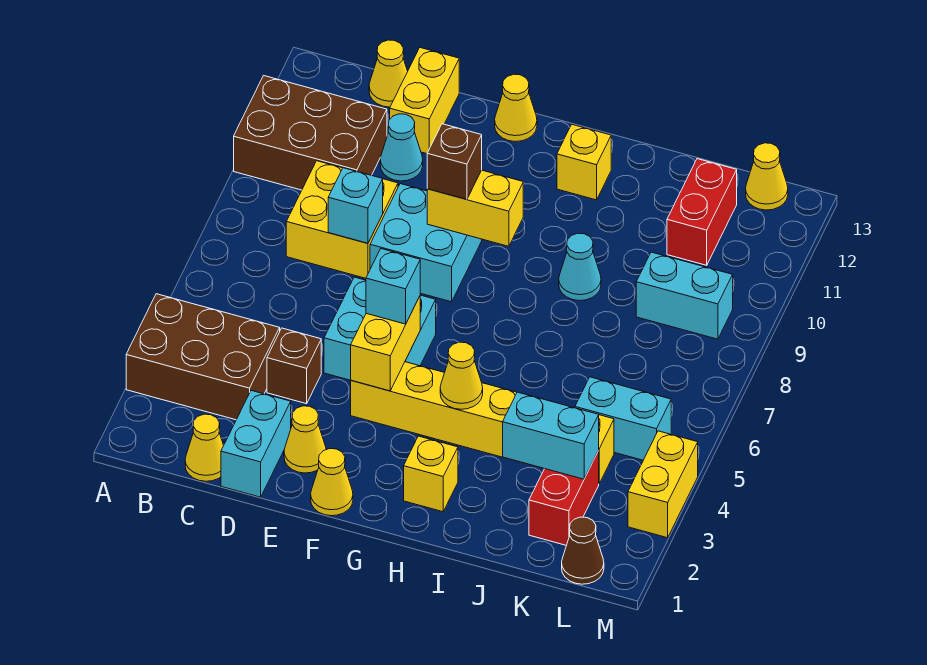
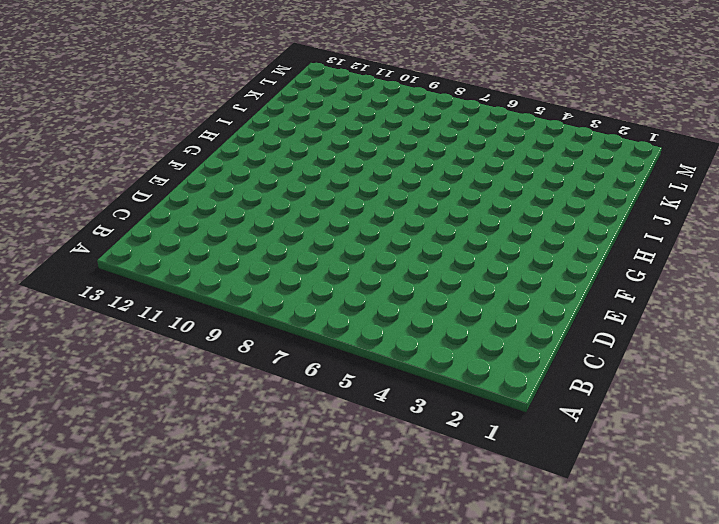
none -> brown 2x3 brick [126,294,280,420]
none -> brown 2x3 brick [234,76,387,190]
none -> yellow 1x1 cone [185,414,224,481]
none -> yellow 2x2 brick [286,161,398,278]

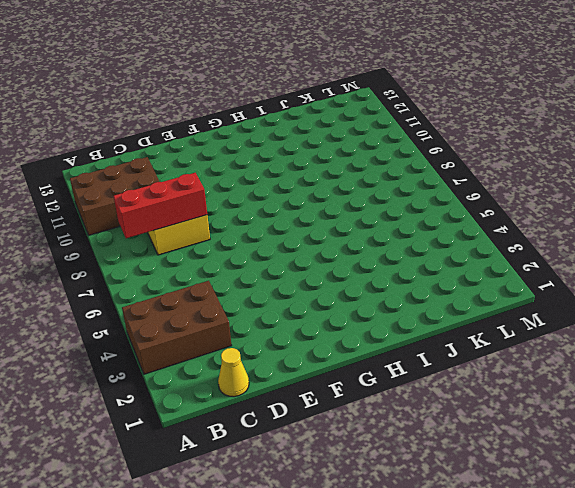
red 1x3 brick [114,173,207,238] -> cyan 1x1 brick [328,168,383,243]
none -> yellow 1x1 cone [369,40,408,107]
none -> cyan 1x2 brick [221,390,291,497]
none -> brown 1x1 brick [267,328,321,404]
none -> cyan 1x1 cone [380,114,423,181]

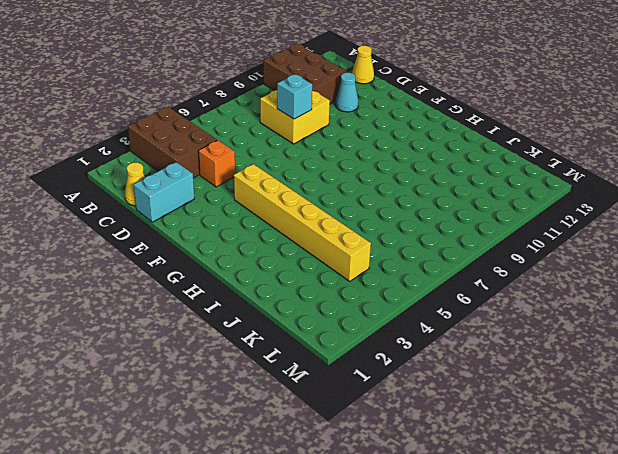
orange 1x1 brick [198,140,235,187] -> brown 1x1 brick [267,328,321,404]
none -> yellow 1x2 brick [390,48,459,154]
none -> yellow 1x1 cone [284,406,326,473]
none -> cyan 2x2 brick [324,277,436,380]
none -> cyan 2x2 brick [370,184,482,302]

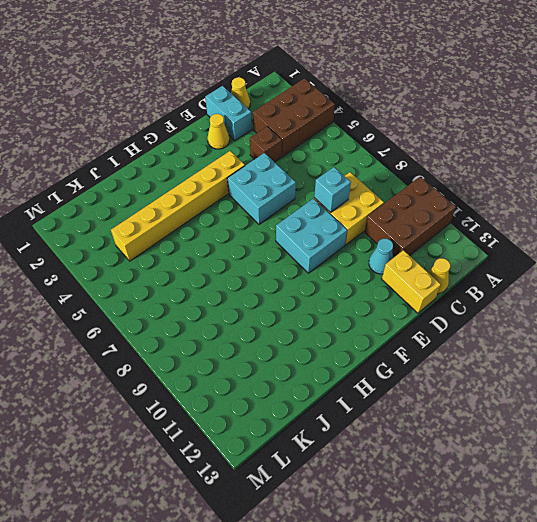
none -> yellow 1x1 cone [311,449,353,516]
none -> yellow 1x1 cone [495,74,537,142]
none -> yellow 1x1 brick [404,436,458,512]
none -> yellow 1x1 brick [557,125,611,200]

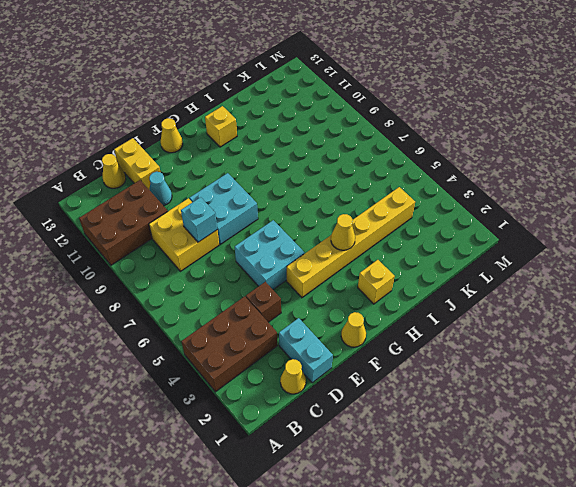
none -> yellow 1x1 cone [284,406,326,473]
none -> cyan 1x1 cone [559,233,601,301]
none -> red 1x2 brick [529,451,599,545]
none -> cyan 1x2 brick [575,377,671,460]

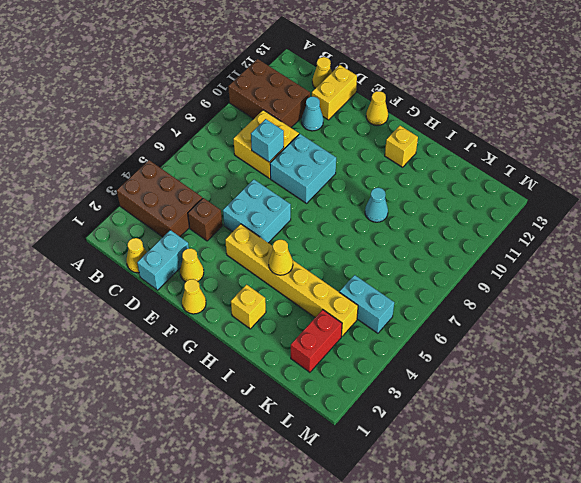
none -> cyan 1x2 brick [636,252,733,339]
none -> red 1x2 brick [667,159,737,265]
none -> brown 1x1 cone [562,517,604,584]
none -> yellow 1x1 cone [746,143,788,210]

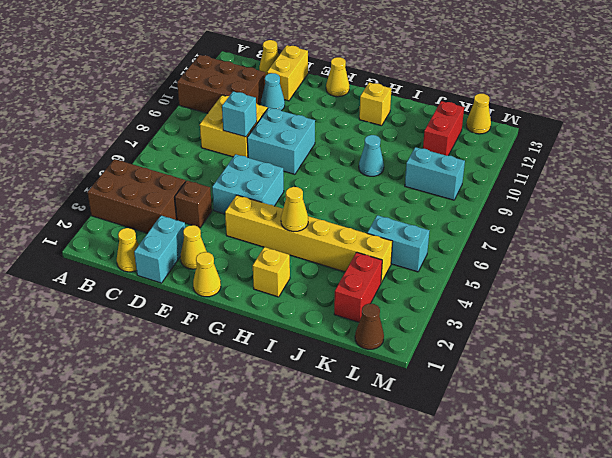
none -> yellow 1x2 brick [628,431,698,538]
none -> yellow 1x2 brick [351,296,420,391]
none -> yellow 1x2 brick [427,170,523,246]
none -> cyan 1x2 brick [503,392,599,479]

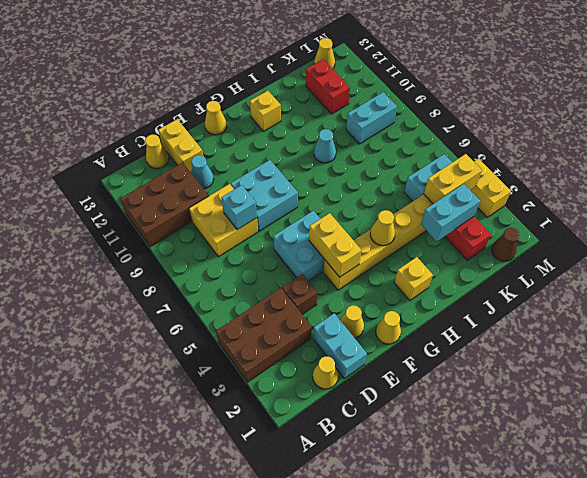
yellow 1x2 brick [424,154,482,204] -> yellow 1x2 brick moved to [427,170,523,246]
none -> cyan 1x1 brick [366,249,420,324]
none -> brown 1x1 brick [427,124,482,199]

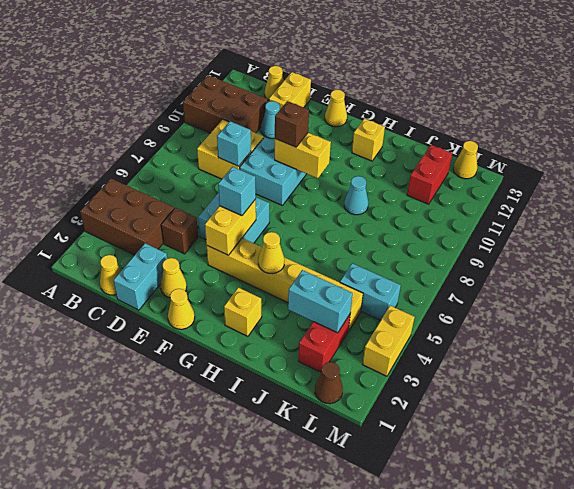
none -> cyan 1x2 brick [636,252,733,339]

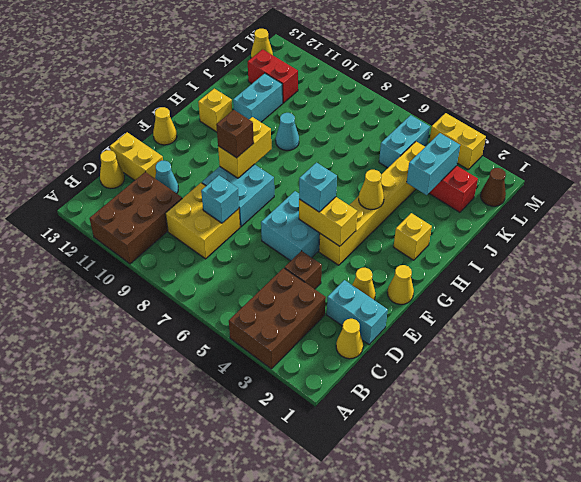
cyan 1x2 brick [233,73,283,122] -> cyan 1x2 brick moved to [636,252,733,339]

